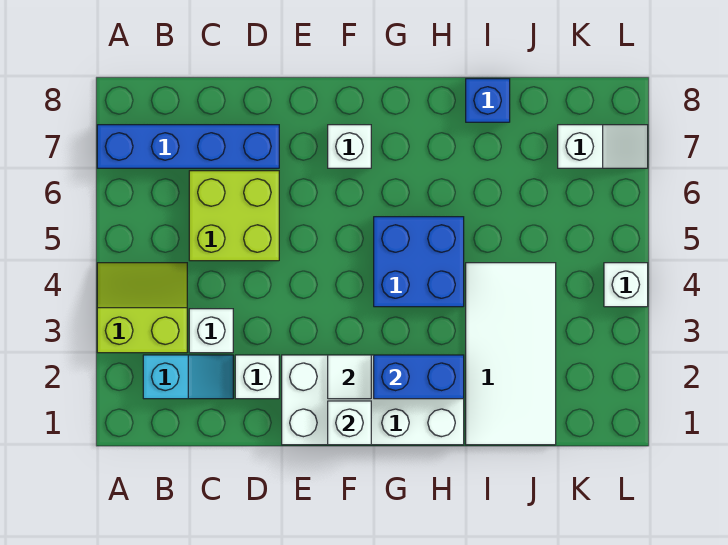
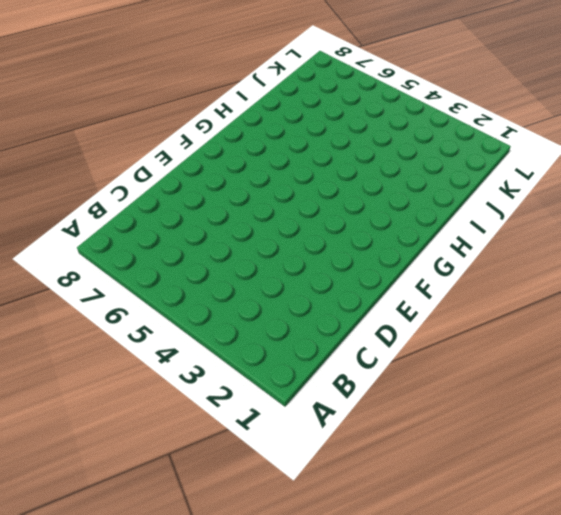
none -> lime 2x2 slope [97,263,187,353]
none -> blue 1x4 brick [97,125,279,168]
none -> cyan 1x2 slope [143,355,233,399]

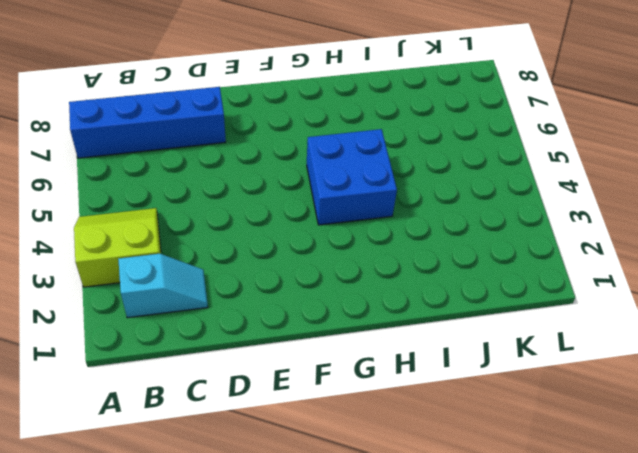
none -> white 1x1 brick [189,309,233,353]
none -> lime 2x2 brick [189,171,279,261]
none -> white 1x1 brick [235,355,279,399]

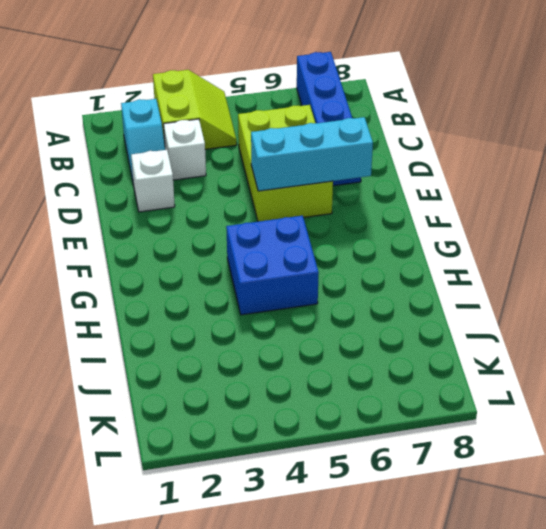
lime 2x3 brick [238,105,333,222] -> lime 2x2 brick [189,171,279,261]
cyan 1x3 brick [251,117,373,191] -> none
none -> white 2x4 brick [282,355,464,445]
none -> white 1x1 brick [328,125,371,168]
none -> white 2x4 tile [466,263,556,445]

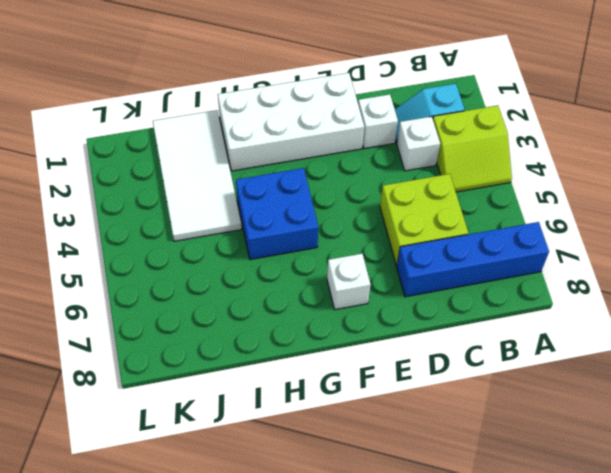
none -> blue 1x1 brick [466,79,510,122]
none -> white 1x2 slope [558,125,648,168]
none -> white 1x1 brick [604,263,648,307]

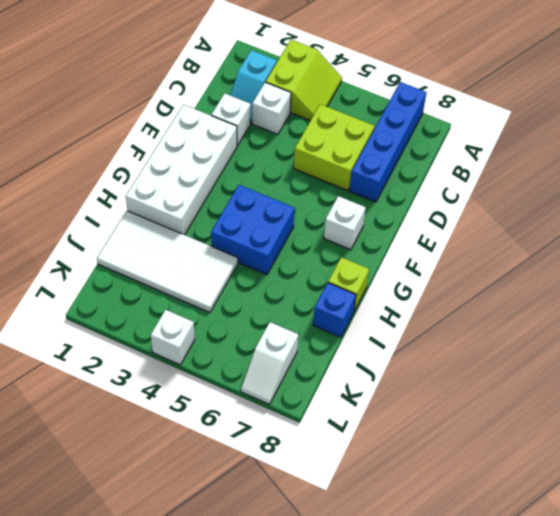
lime 1x1 brick [328,257,369,311] -> none
none -> white 1x1 brick [328,401,371,445]
none -> white 1x1 tile [328,355,371,399]
none -> blue 1x2 brick [374,355,464,399]

